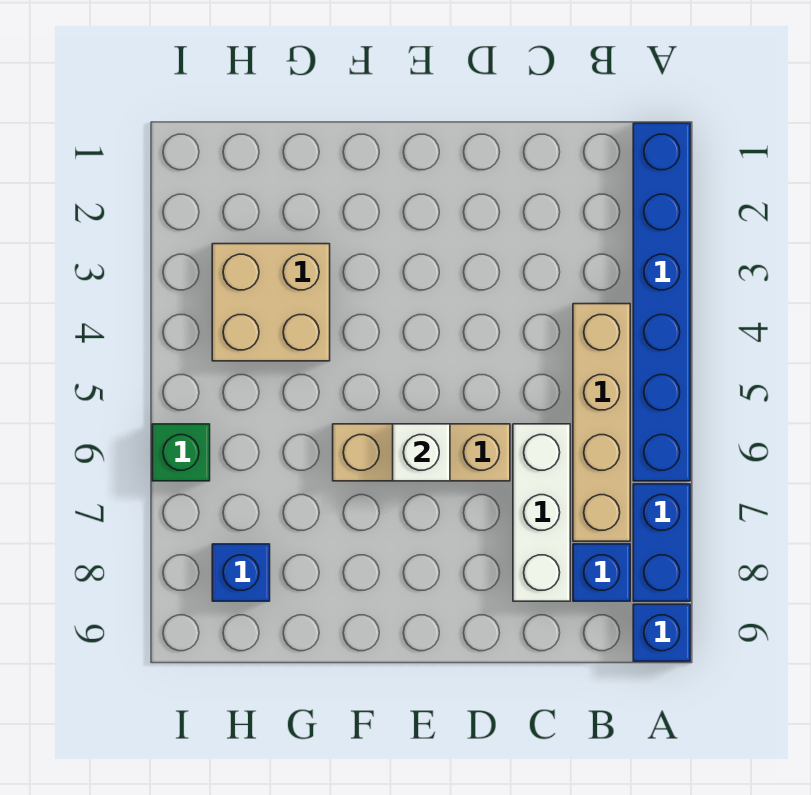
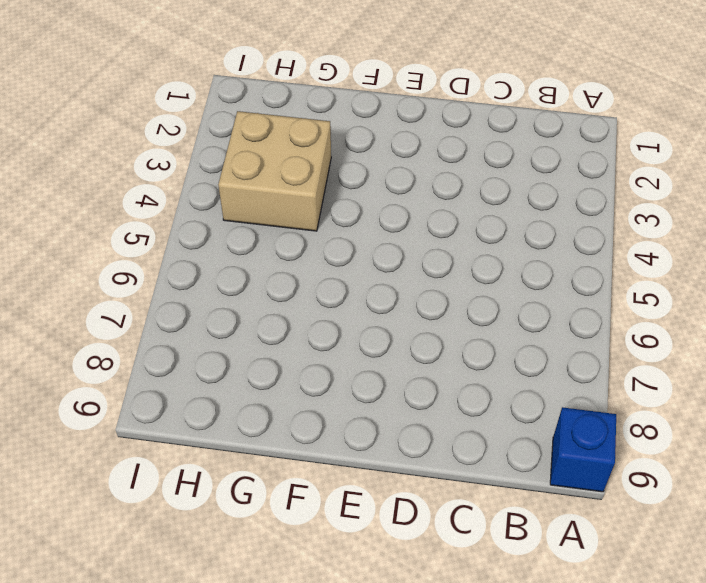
none -> blue 1x6 brick [633,123,690,481]
none -> blue 1x2 brick [633,484,690,601]

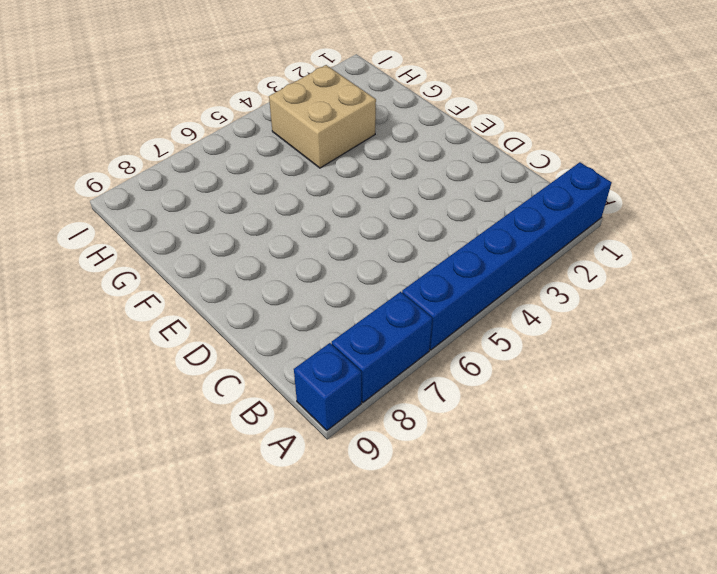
none -> tan 1x4 brick [573,304,630,541]
none -> blue 1x1 brick [573,544,630,601]

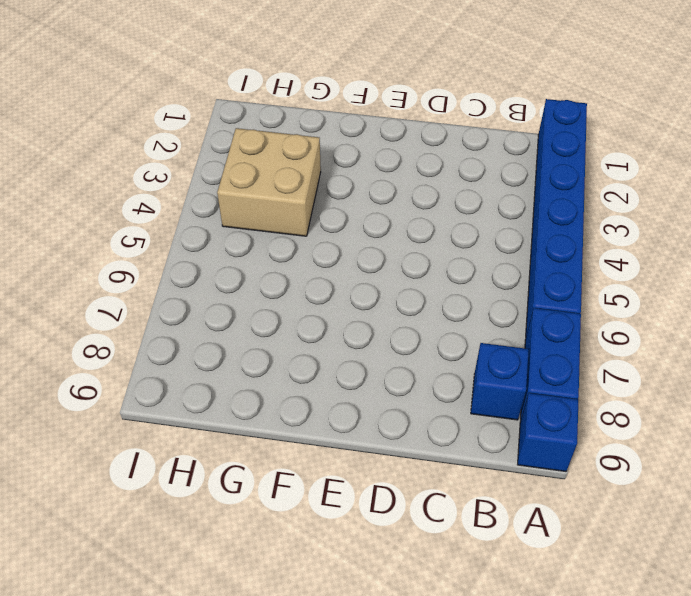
none -> tan 1x4 brick [573,304,630,541]
none -> white 1x3 brick [513,424,570,601]

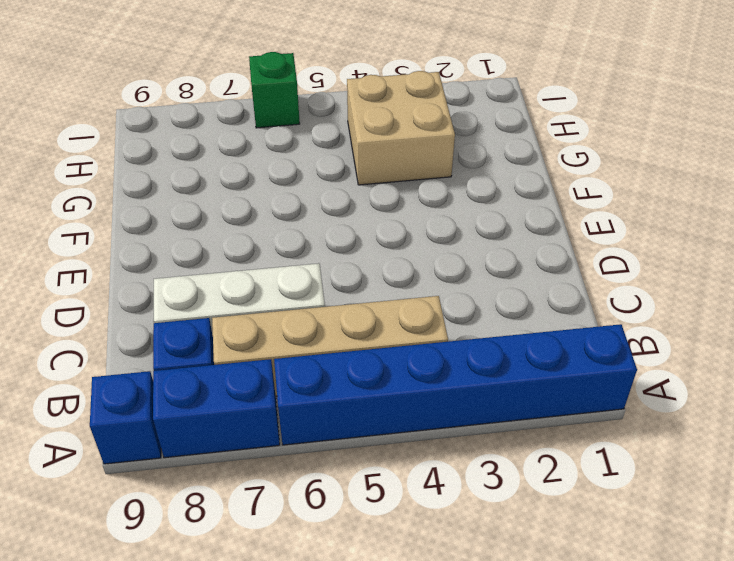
none -> tan 1x3 brick [333,424,510,481]
none -> blue 1x1 brick [212,544,270,601]

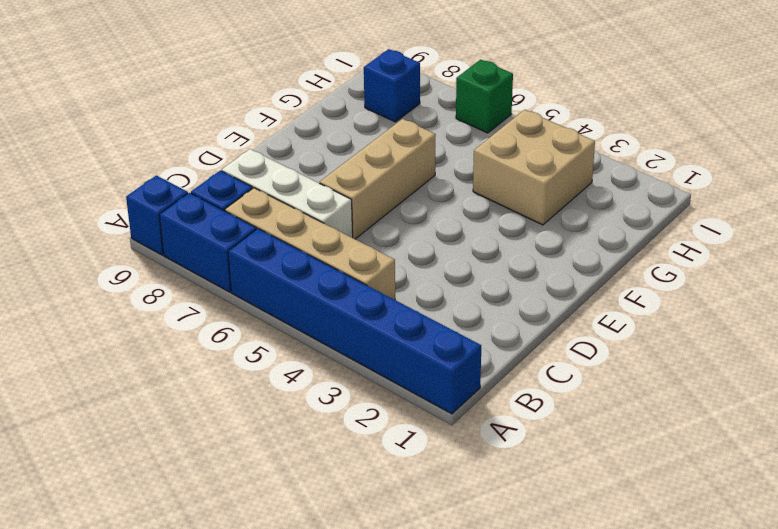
none -> white 1x1 brick [393,424,450,481]

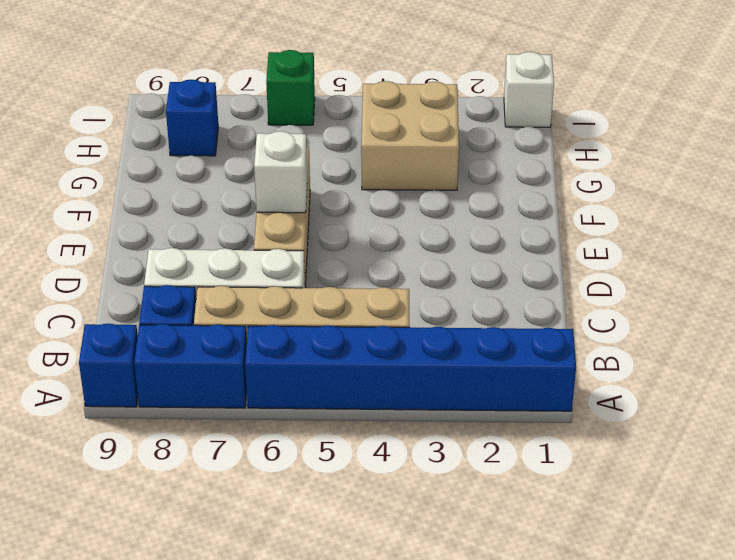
white 1x1 brick [504,52,554,127] -> none

